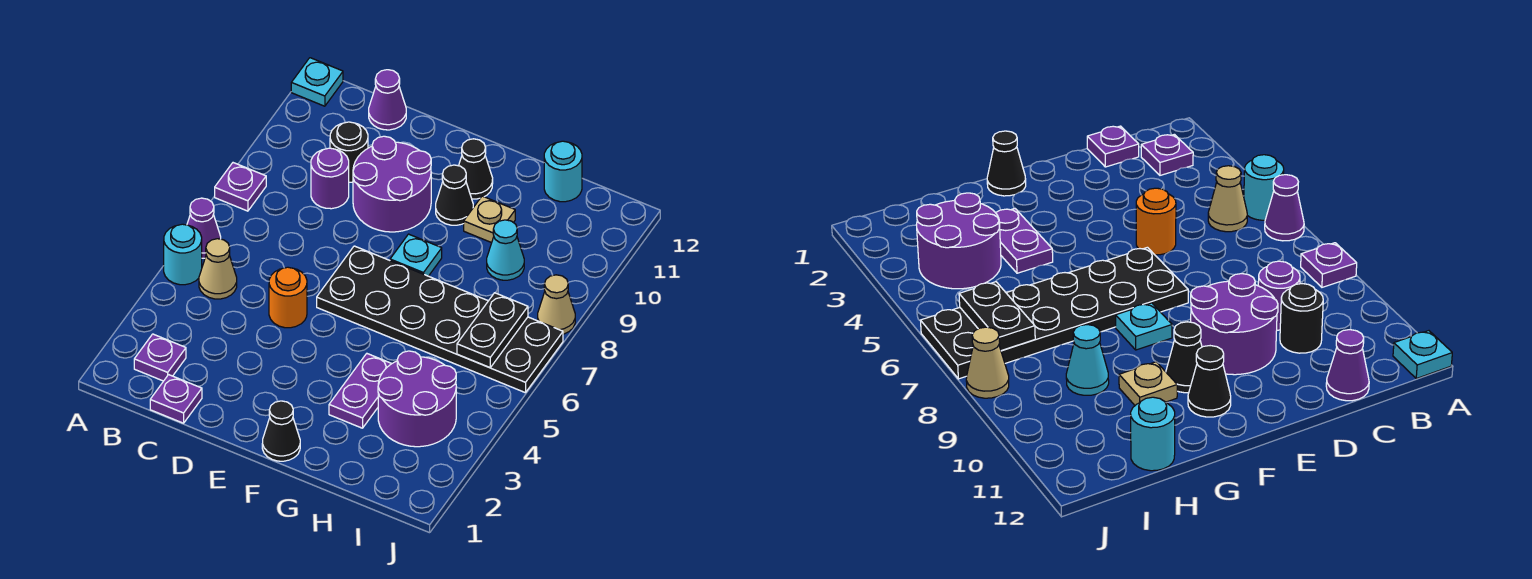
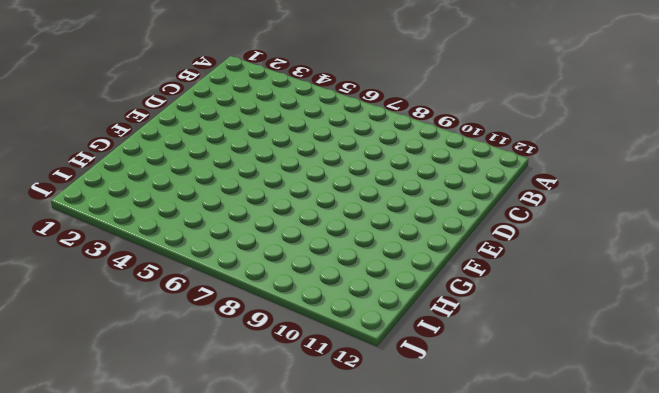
none -> cyan 1x1 round brick [164,224,202,285]
none -> purple 1x1 cone [187,198,221,258]
none -> purple 1x1 plate [215,163,266,211]

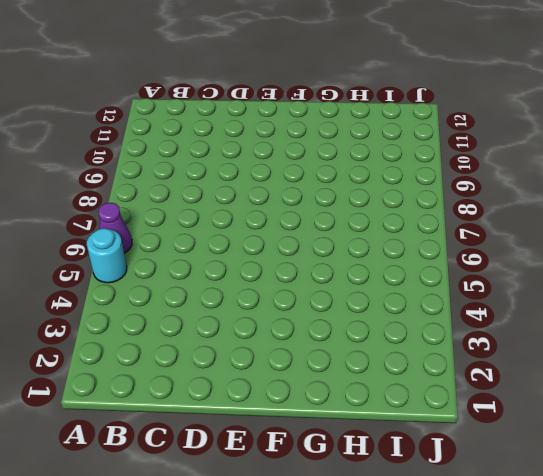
none -> purple 1x1 plate [215,163,266,211]
none -> cyan 1x1 plate [291,58,343,106]
none -> purple 1x1 plate [134,334,186,381]

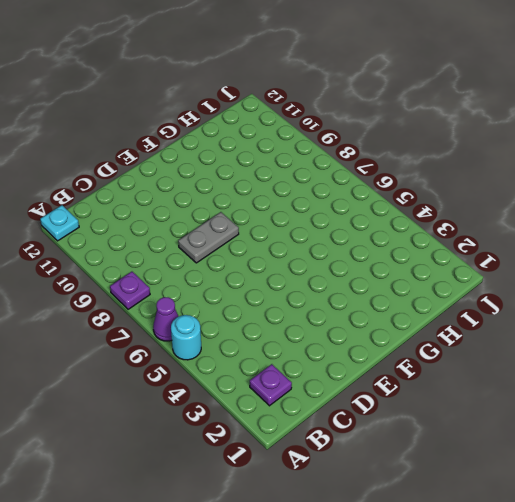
grey 1x2 plate [178,212,239,263] -> none
none -> tan 1x1 cone [199,239,237,299]
none -> purple 1x1 plate [150,375,202,423]
none -> purple 1x1 round brick [311,148,349,209]

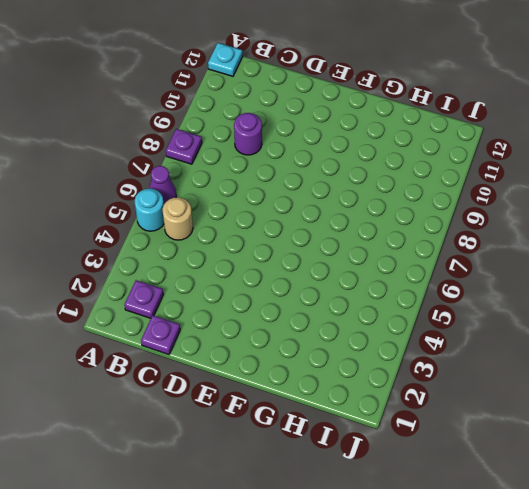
tan 1x1 round brick [163,197,193,240] -> tan 1x1 cone [199,239,237,299]
none -> black 1x1 round brick [330,122,368,182]
none -> purple 1x1 cone [369,70,406,130]
none -> orange 1x1 round brick [269,267,307,328]

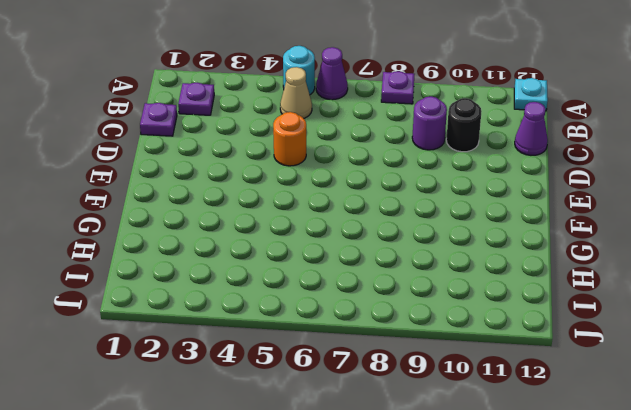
none -> purple 2x2 round brick [353,136,431,232]
none -> black 2x6 plate [317,246,563,393]
none -> black 1x1 cone [262,401,300,461]

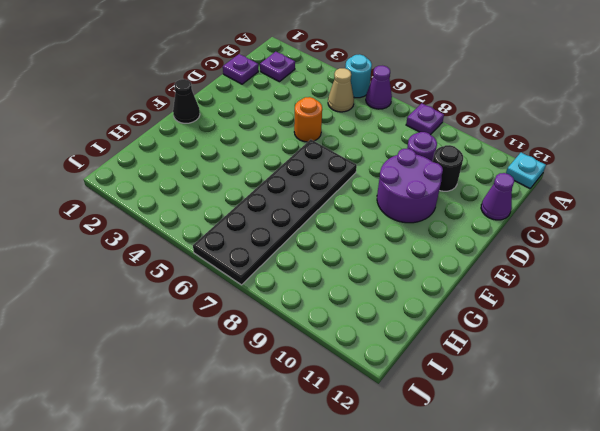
none -> cyan 1x1 plate [390,234,442,276]
none -> black 1x1 cone [436,165,473,225]
none -> black 1x1 cone [459,139,493,199]

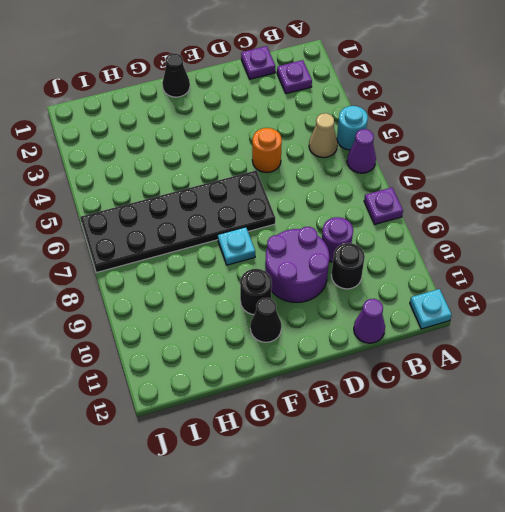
black 1x1 round brick [240,269,272,315] -> black 1x1 cone [436,165,473,225]
none -> purple 1x2 plate [329,354,392,428]
none -> tan 1x1 plate [464,196,515,243]
none -> purple 2x2 round brick [378,351,456,447]

